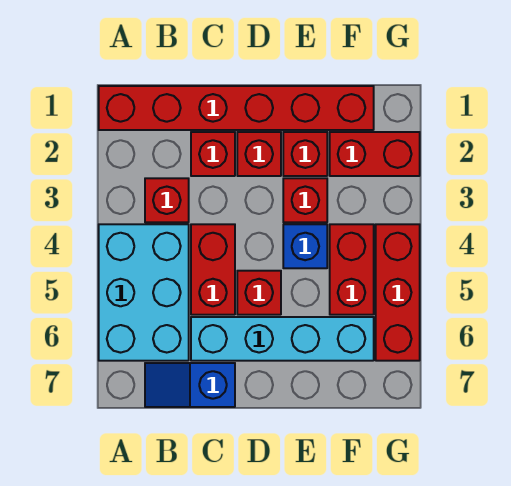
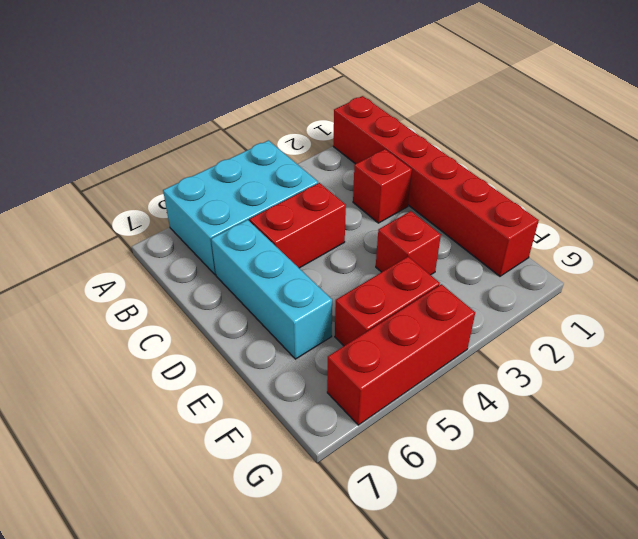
cyan 1x3 brick [211,220,332,359] -> cyan 1x4 brick [191,317,374,361]
none -> red 1x1 brick [145,178,189,222]
none -> blue 1x2 slope [145,363,235,407]
none -> red 1x1 brick [237,132,281,176]

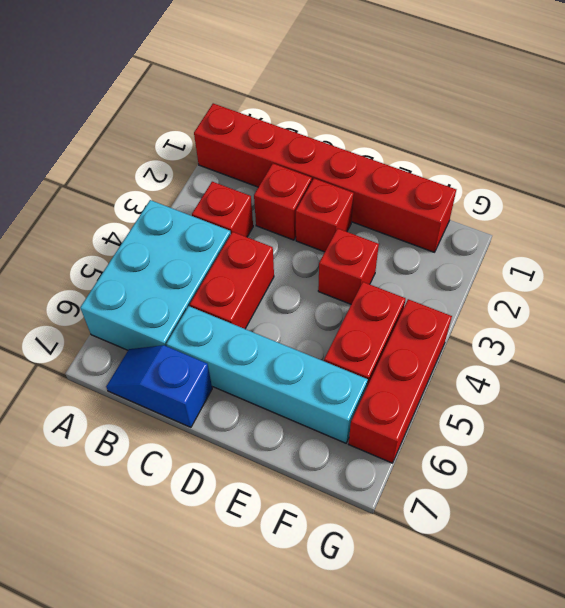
none -> red 1x1 brick [237,271,281,315]
none -> red 1x1 brick [283,132,327,176]
none -> blue 1x1 brick [283,224,327,268]

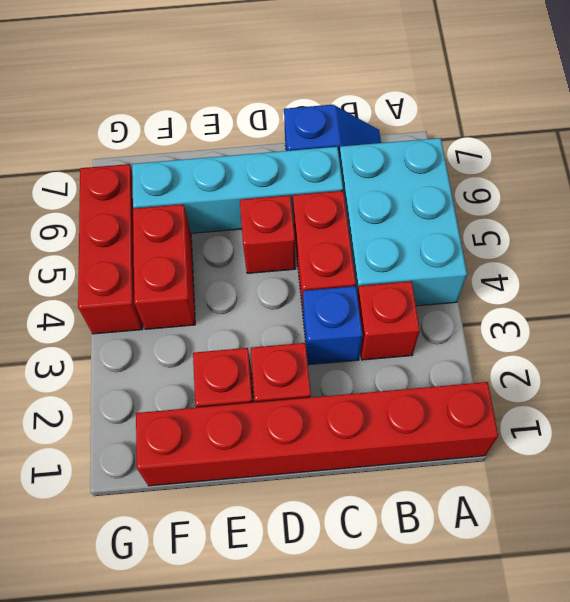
blue 1x1 brick [303,286,362,365] -> blue 1x1 brick moved to [283,224,327,268]
none -> red 1x1 brick [191,132,235,176]
none -> red 1x1 brick [283,178,327,222]
none -> red 1x2 brick [330,132,420,176]

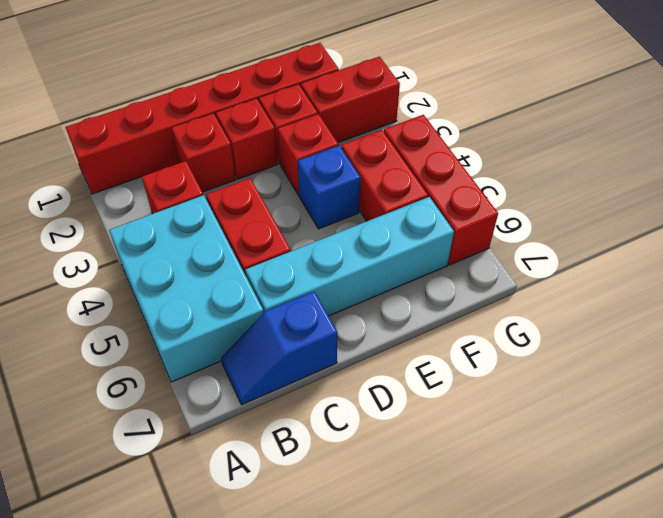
none -> red 1x1 brick [237,271,281,315]

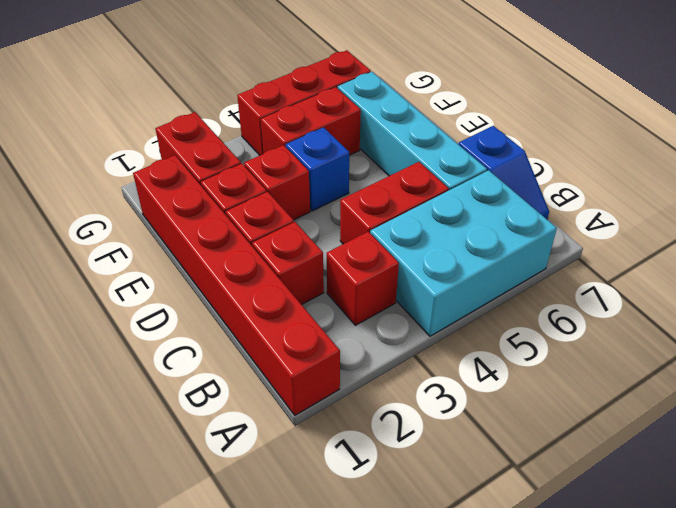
none -> red 1x1 brick [237,271,281,315]

